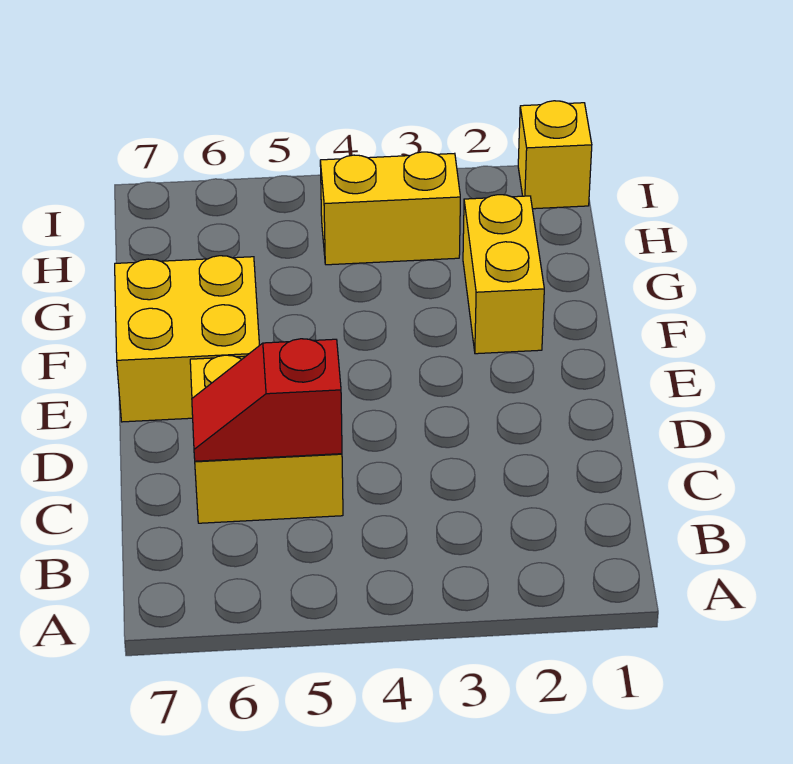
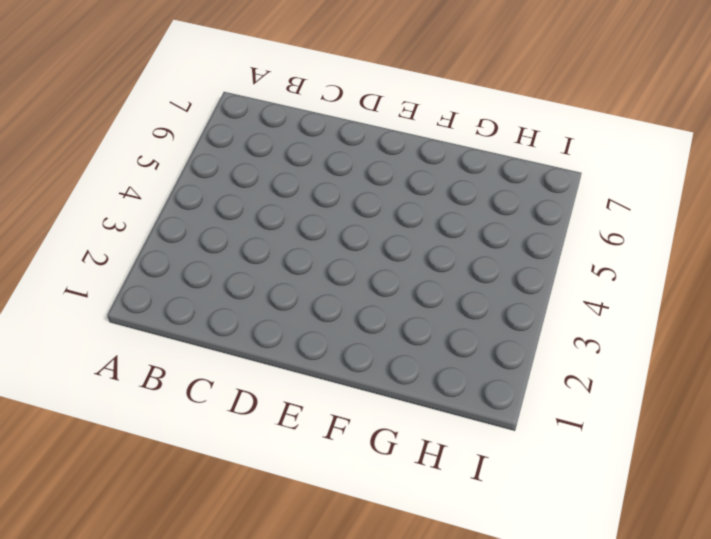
none -> yellow 2x2 brick [190,355,343,523]
none -> yellow 2x2 brick [115,256,260,422]

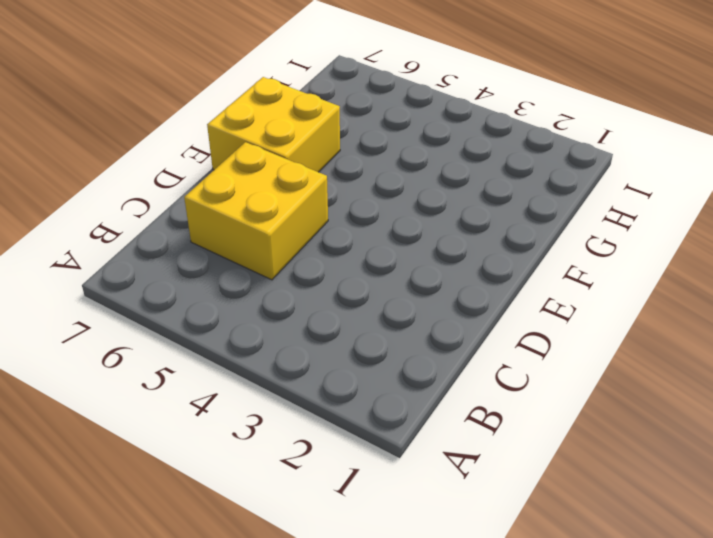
none -> yellow 1x2 brick [463,195,544,354]
none -> yellow 1x2 brick [320,152,460,265]

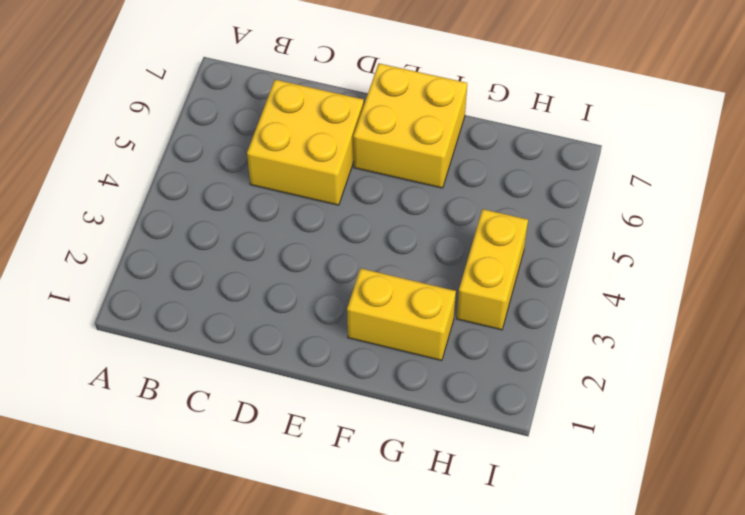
none -> yellow 1x1 brick [518,101,592,209]
none -> red 1x2 slope [192,339,342,461]

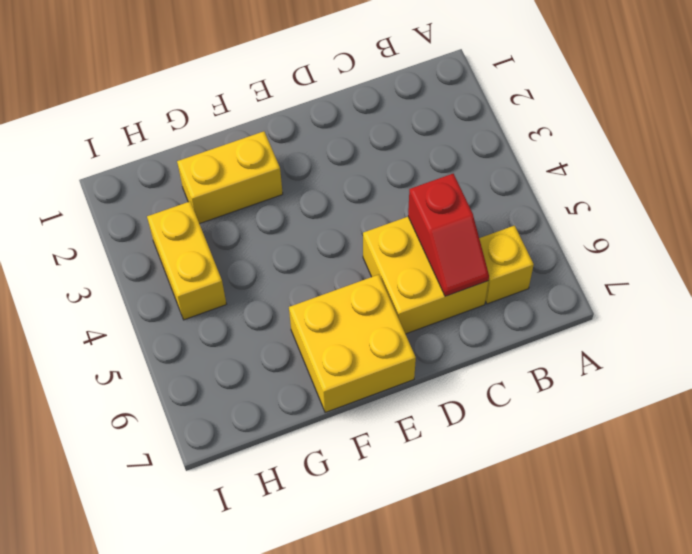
yellow 1x1 brick [479,226,534,304] -> yellow 1x1 brick moved to [518,101,592,209]

